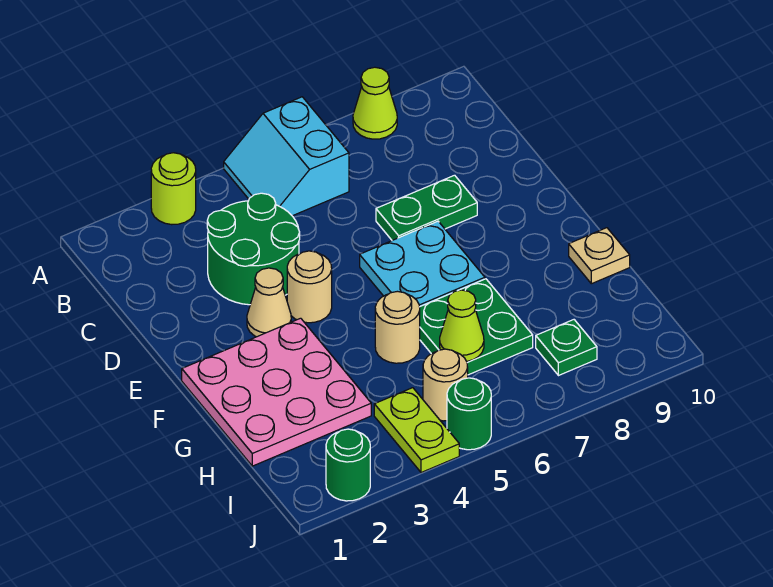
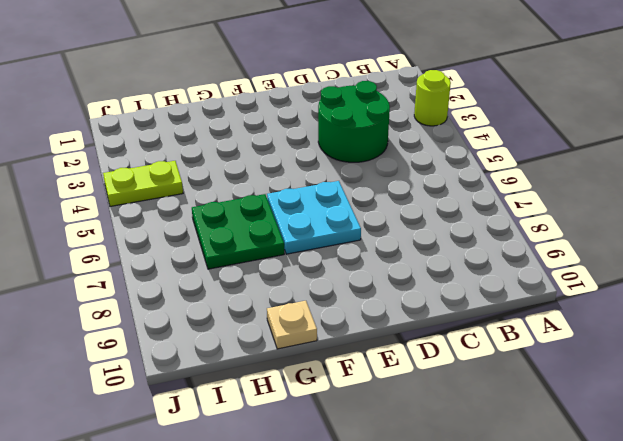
none -> cyan 2x2 slope [224,97,349,216]
none -> lime 1x1 cone [353,67,397,139]
none -> green 1x2 plate [376,175,477,240]

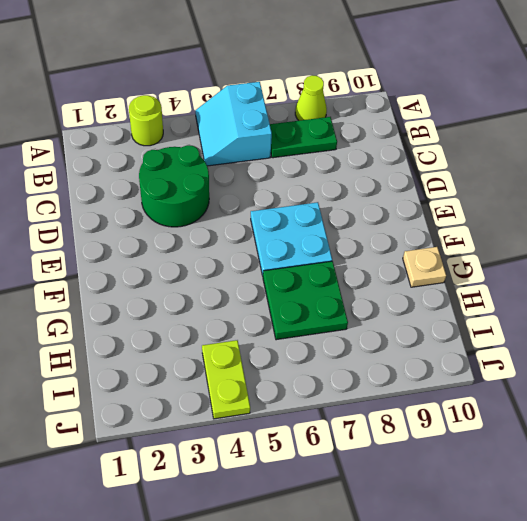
green 1x2 plate [270,117,337,158] -> green 1x2 plate moved to [376,175,477,240]
none -> tan 1x1 cone [247,268,291,337]
none -> tan 1x1 round brick [287,251,332,323]
none -> pink 3x3 plate [182,318,371,466]

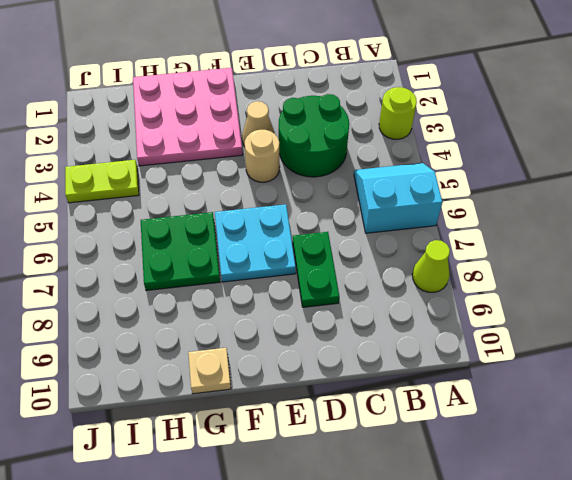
none -> tan 1x1 round brick [375,291,420,363]
none -> tan 1x1 round brick [423,349,468,421]
none -> green 1x1 plate [536,320,597,376]

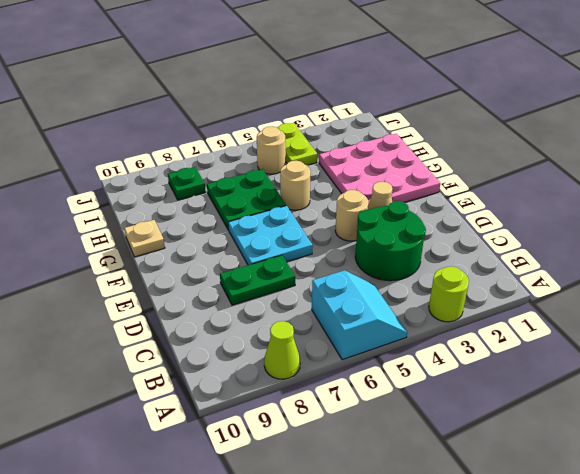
none -> green 1x1 round brick [326,429,370,501]
none -> green 1x1 round brick [447,378,491,450]
none -> lime 1x1 cone [440,290,484,361]

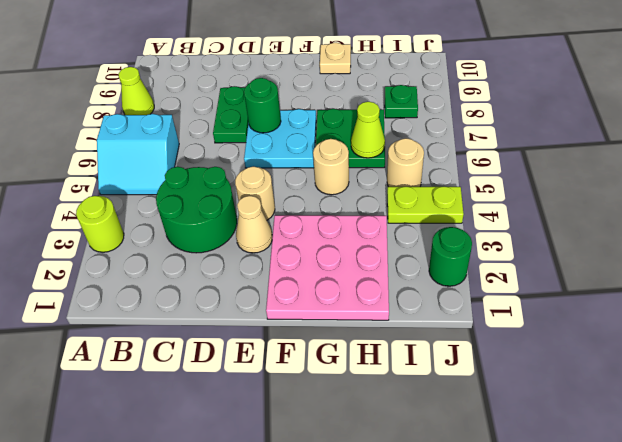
green 1x1 round brick [244,78,281,133] -> green 1x1 round brick moved to [447,378,491,450]

